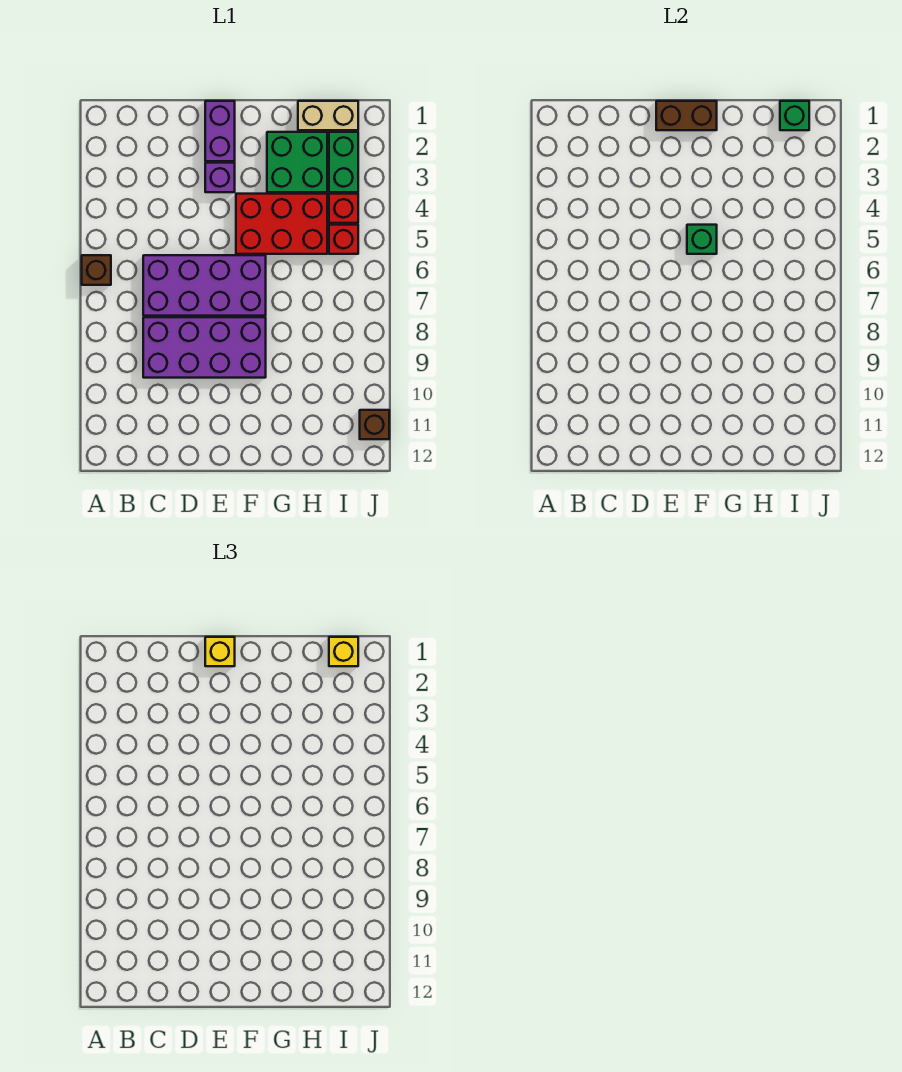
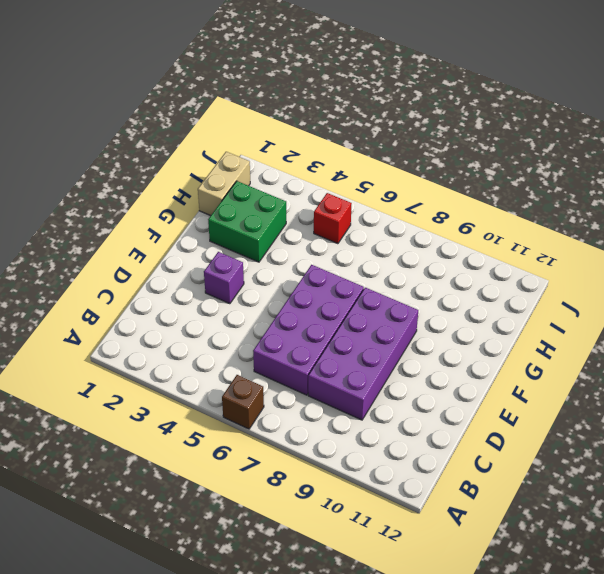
none -> purple 1x2 brick [205,101,235,161]
none -> red 2x3 brick [236,194,327,254]
none -> green 1x2 brick [329,132,358,192]

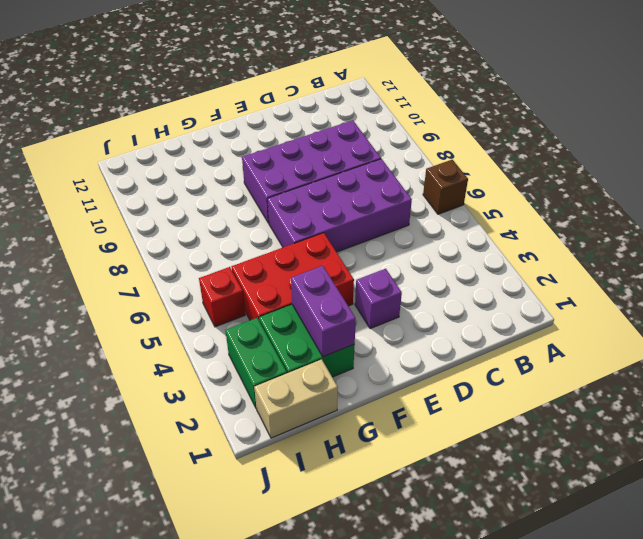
purple 1x2 brick [291,266,356,357] -> purple 1x2 brick moved to [205,101,235,161]
none -> red 1x1 brick [329,194,358,223]
none -> brown 1x1 brick [360,410,389,439]
none -> brown 1x2 brick [656,101,717,130]

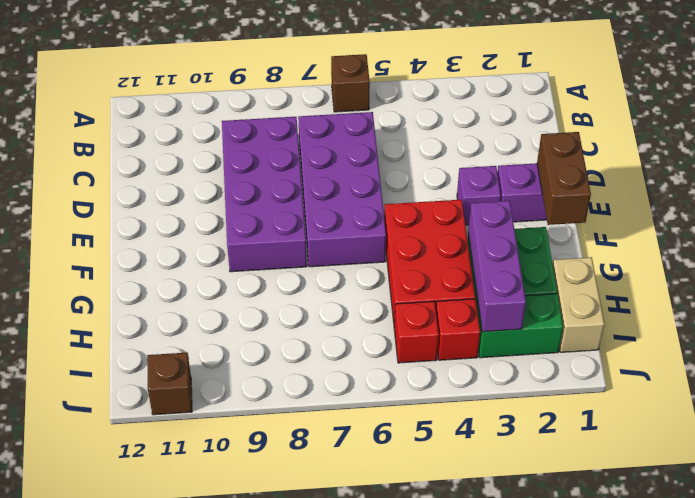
purple 1x3 brick [468,201,526,332] -> none
none -> green 1x1 brick [687,225,717,254]
none -> green 1x1 brick [780,101,809,130]
none -> yellow 1x1 brick [205,637,235,666]

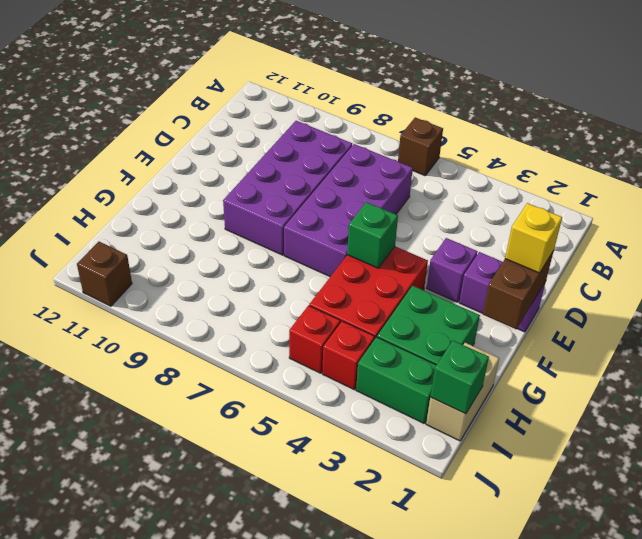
none -> yellow 1x1 brick [329,637,358,666]

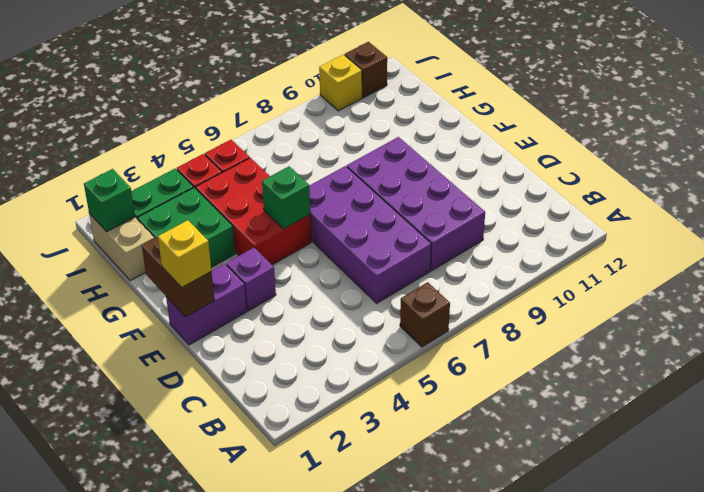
yellow 1x1 brick [319,55,362,111] -> yellow 1x1 brick moved to [329,637,358,666]

